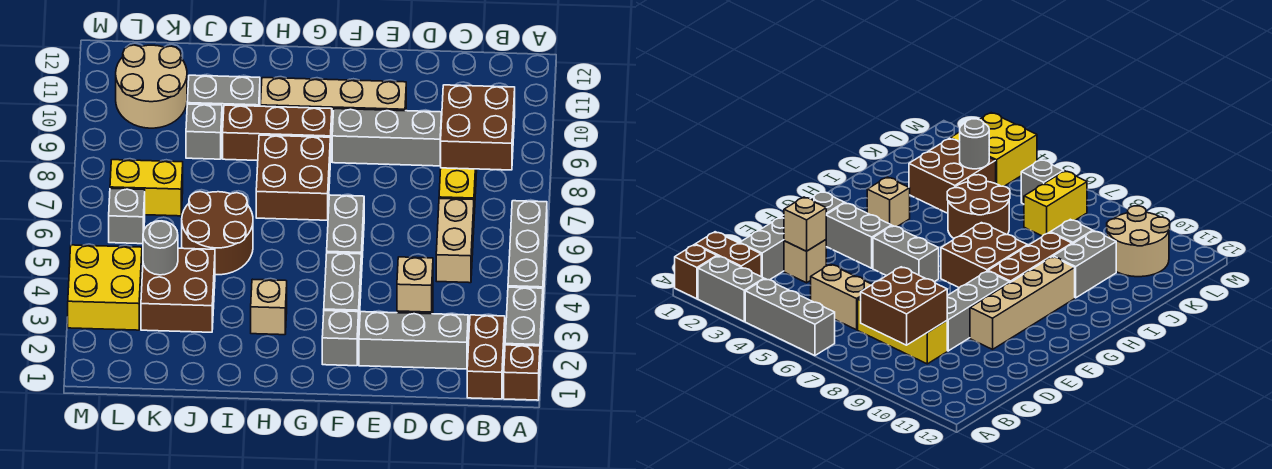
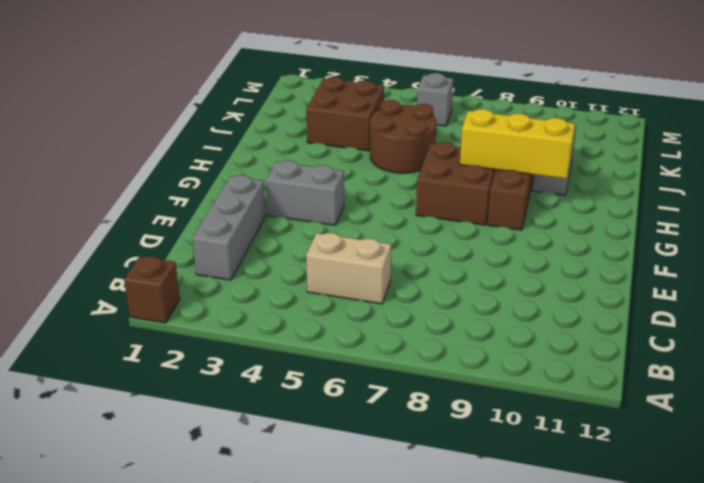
yellow 1x3 brick [460,109,575,179] -> yellow 1x3 brick moved to [439,168,477,214]
none -> grey 1x2 brick [505,287,543,362]
none -> grey 1x3 brick [508,201,547,301]
none -> brown 1x2 brick [467,315,505,399]

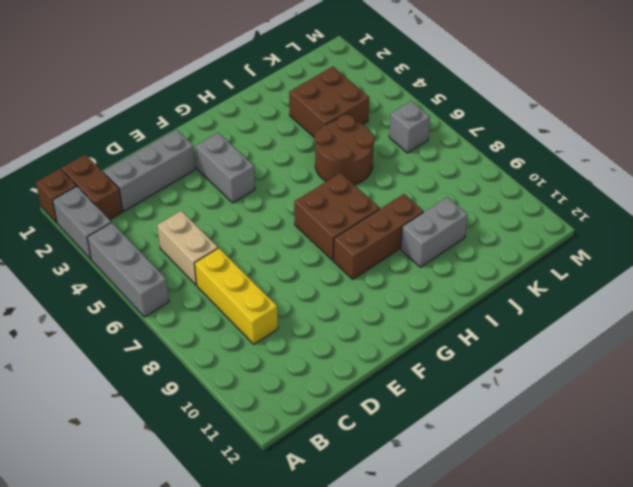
none -> tan 1x1 brick [784,240,826,283]
none -> grey 1x3 brick [332,109,442,166]
none -> tan 1x4 brick [261,78,406,132]

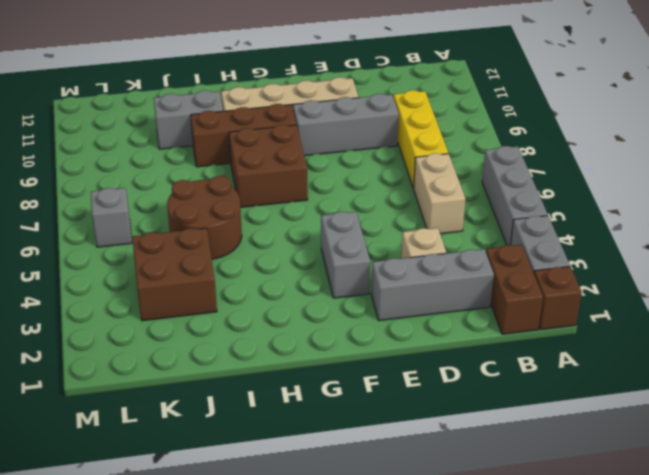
none -> grey 1x1 brick [322,311,359,366]
none -> grey 1x2 brick [327,195,364,278]
none -> tan 1x1 brick [251,279,287,335]

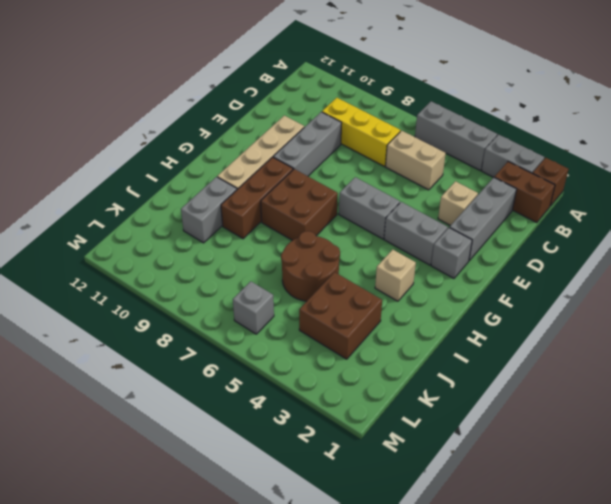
none -> grey 1x1 brick [186,104,222,159]
none -> yellow 1x2 brick [110,160,183,216]
none -> tan 2x2 round brick [116,45,187,128]

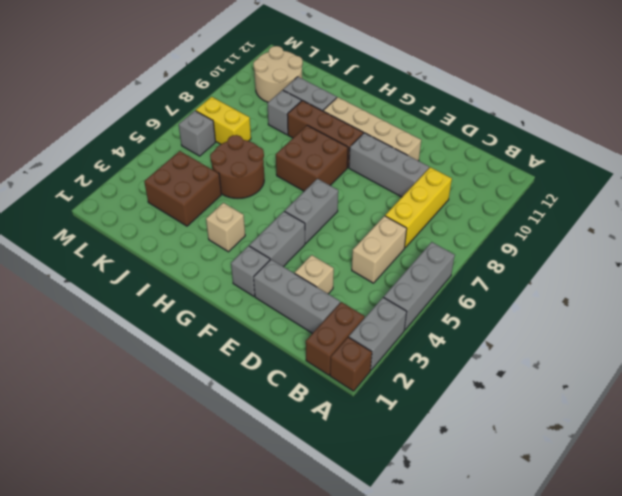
none -> yellow 2x2 brick [68,245,142,330]
none -> brown 2x2 brick [440,85,515,170]
none -> tan 1x1 brick [397,257,433,312]

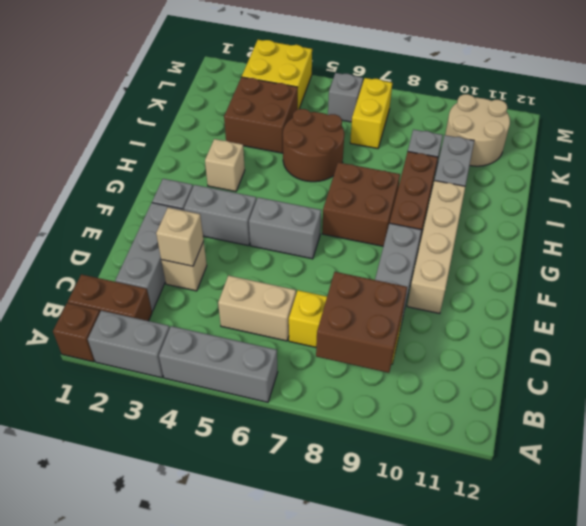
none -> grey 1x1 round brick [143,221,178,275]

